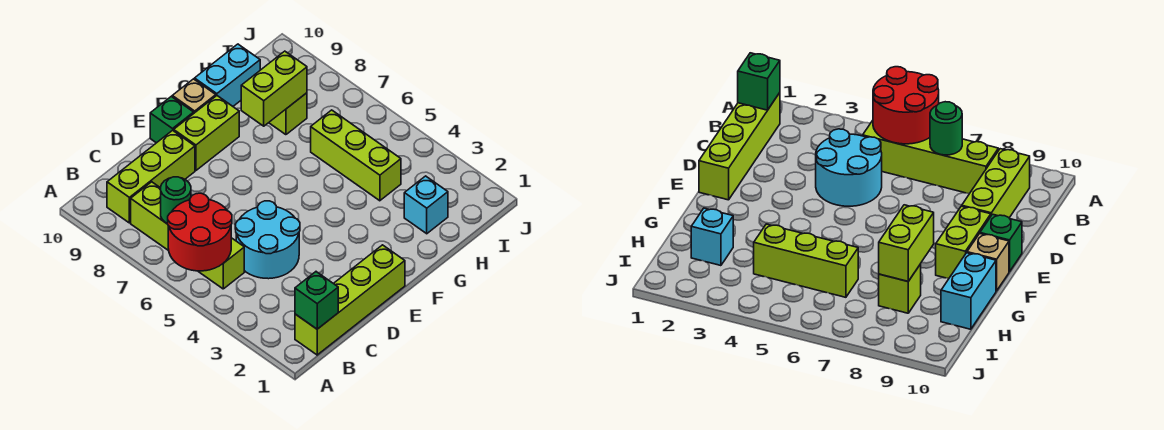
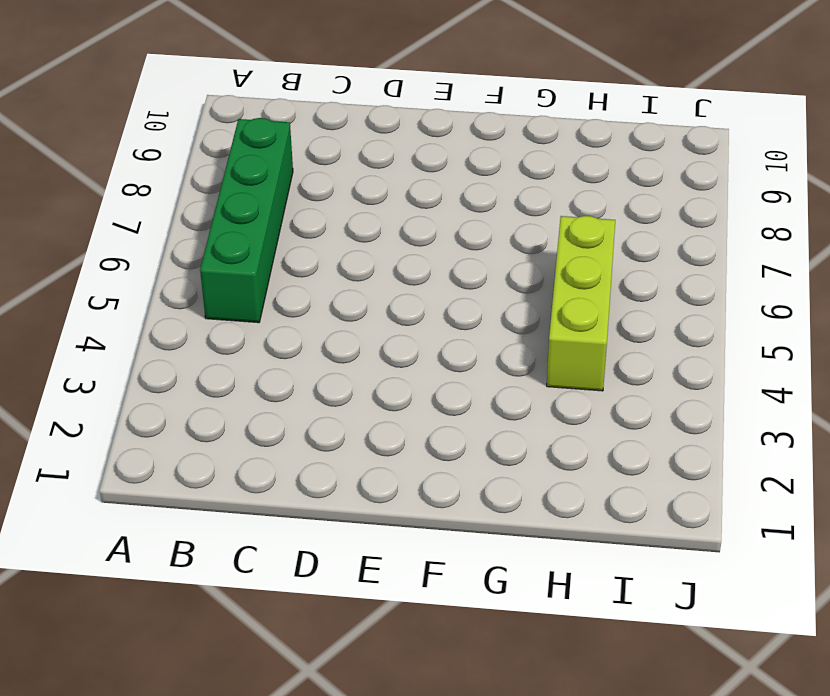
green 1x4 brick [200,118,293,323] -> lime 1x4 brick [131,182,244,289]
none -> lime 1x4 brick [295,245,405,355]
none -> lime 1x3 brick [107,130,195,223]
none -> cyan 2x2 round brick [235,201,300,279]

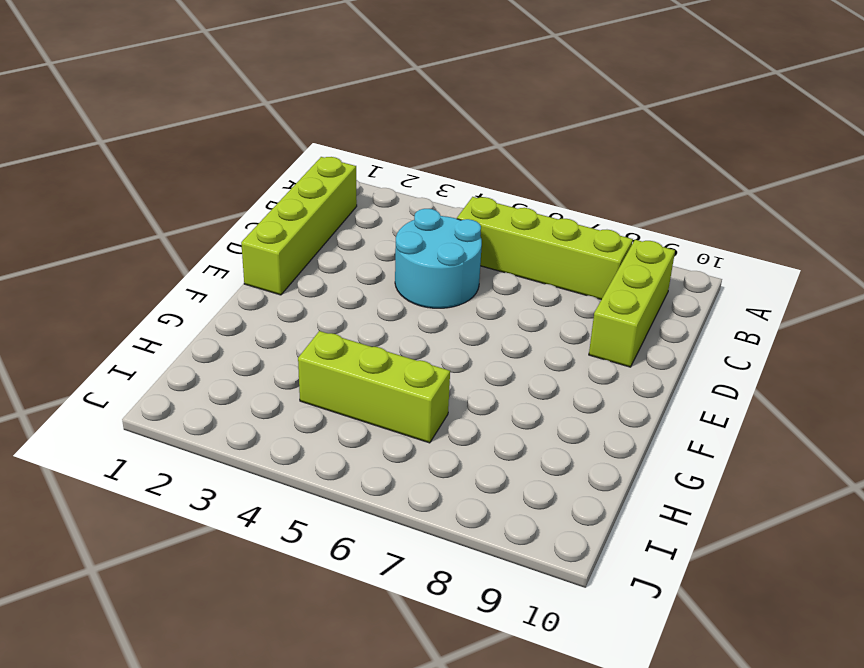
none -> lime 1x2 brick [174,96,239,170]
none -> green 1x1 brick [150,96,194,143]
none -> tan 1x1 brick [172,79,216,113]

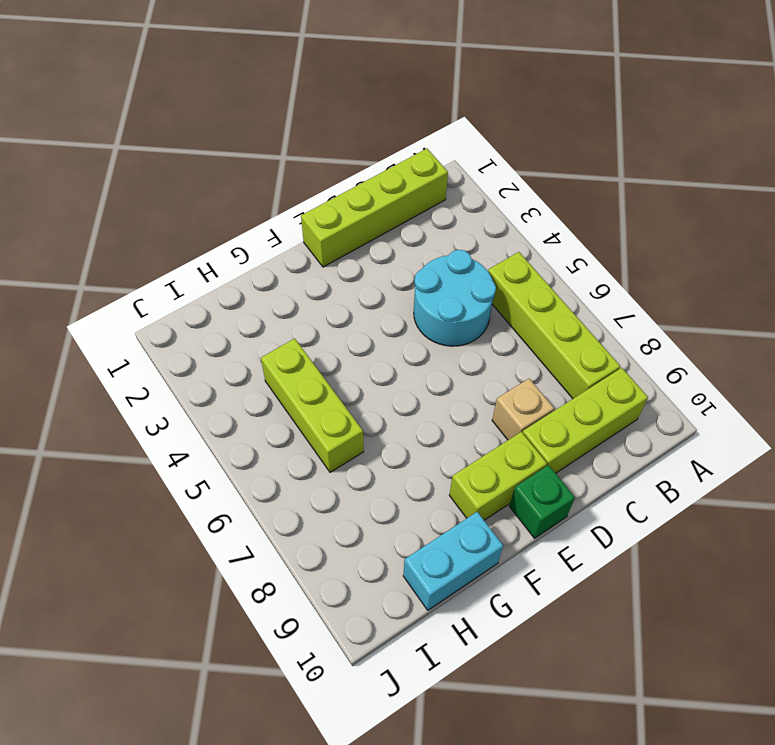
tan 1x1 brick [492,379,554,440] -> tan 1x1 brick moved to [172,79,216,113]
none -> cyan 1x1 brick [404,176,448,234]
none -> lime 1x1 brick [269,93,307,135]
none -> red 2x2 round brick [168,193,232,271]

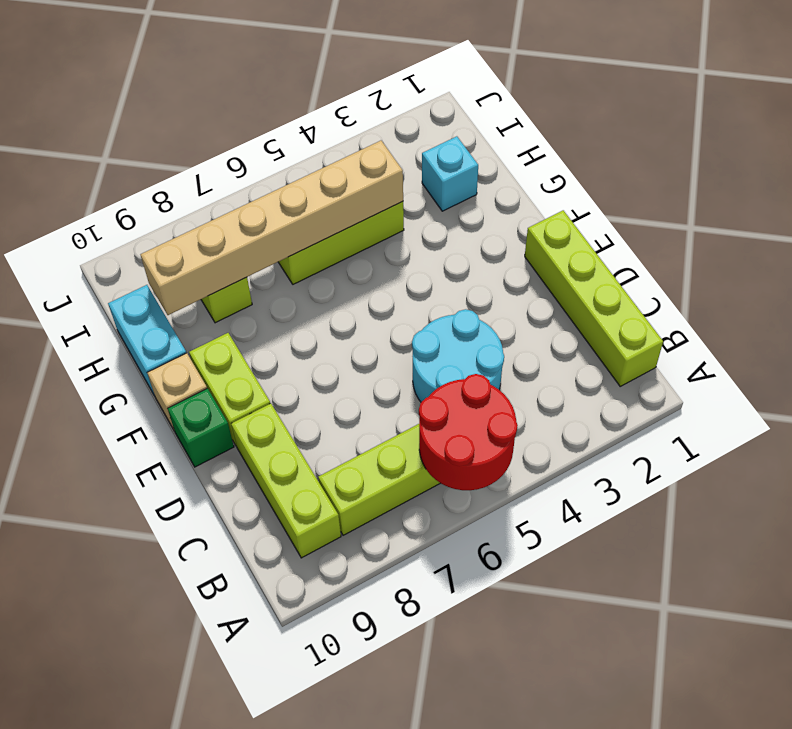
tan 1x6 brick [140,141,403,315] -> lime 1x2 brick [241,51,307,126]
none -> green 1x1 brick [295,272,338,329]
none -> green 1x1 round brick [161,177,191,224]

